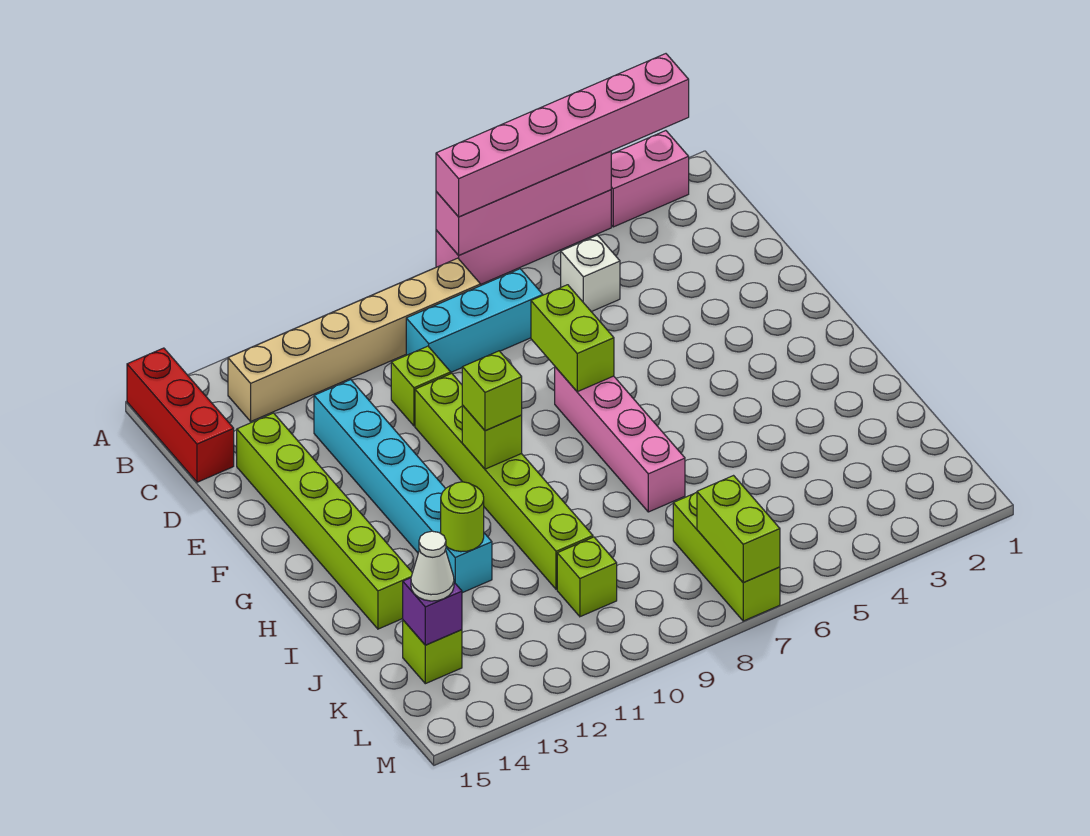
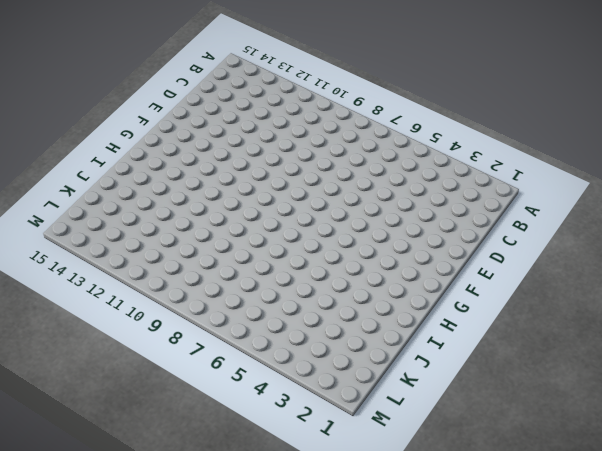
none -> pink 1x2 brick [611,131,689,227]
none -> pink 1x4 brick [436,190,611,284]
none -> red 1x3 brick [127,348,234,482]

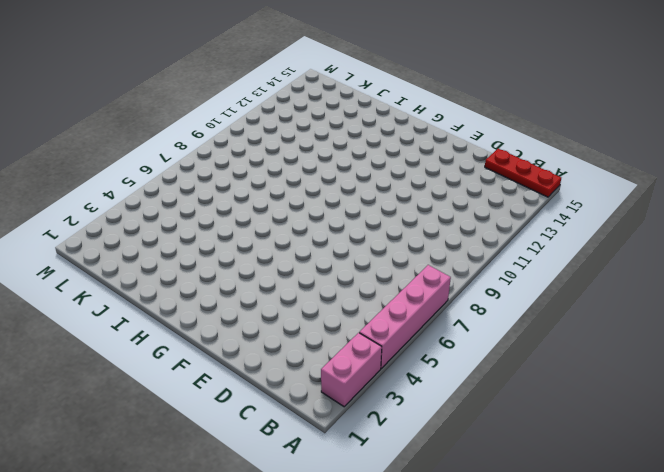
red 1x3 plate [485,149,561,197] -> red 1x3 brick [127,348,234,482]
none -> tan 1x6 brick [228,258,481,421]
none -> white 1x1 brick [561,235,620,312]
none -> cyan 1x3 brick [406,269,543,372]

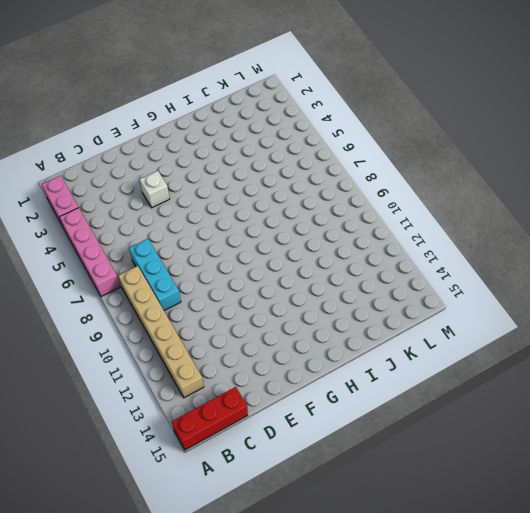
white 1x1 brick [140,171,170,208] -> white 1x1 brick moved to [561,235,620,312]
none -> lime 1x1 brick [391,346,451,426]
none -> cyan 1x6 brick [314,380,492,593]
none -> lime 1x6 brick [237,413,412,629]

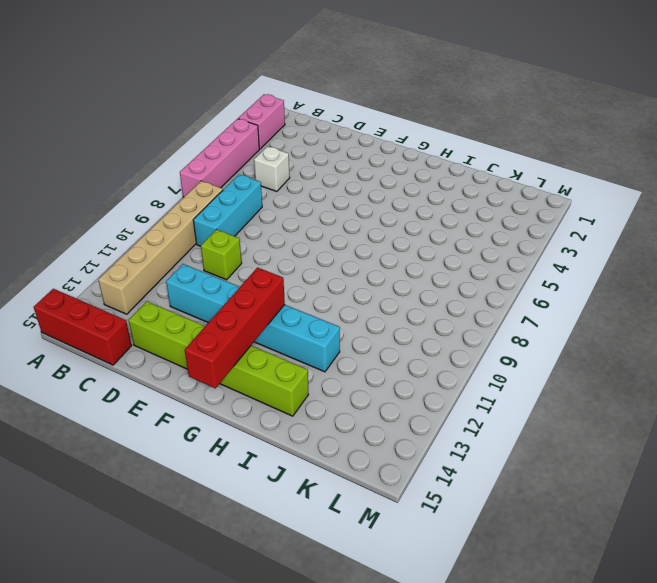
red 1x4 brick [185,268,285,388] -> none
none -> lime 1x6 brick [415,373,593,589]
none -> pink 1x4 brick [555,367,685,512]
none -> lime 1x3 brick [673,492,780,621]

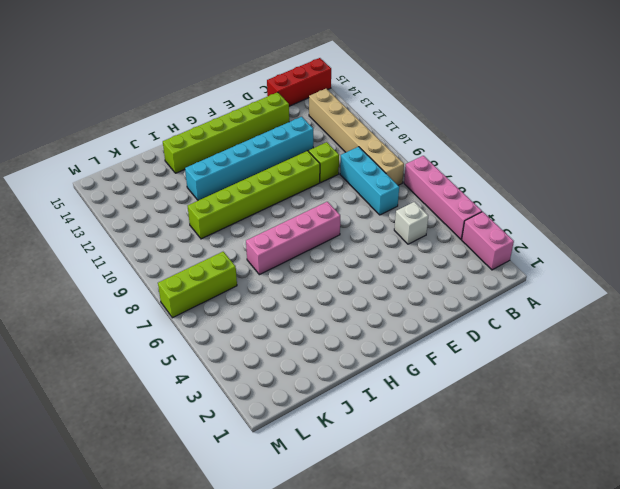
none -> lime 1x1 brick [557,537,617,617]
none -> lime 1x1 brick [403,620,462,684]
none -> pink 1x4 brick [436,151,611,255]

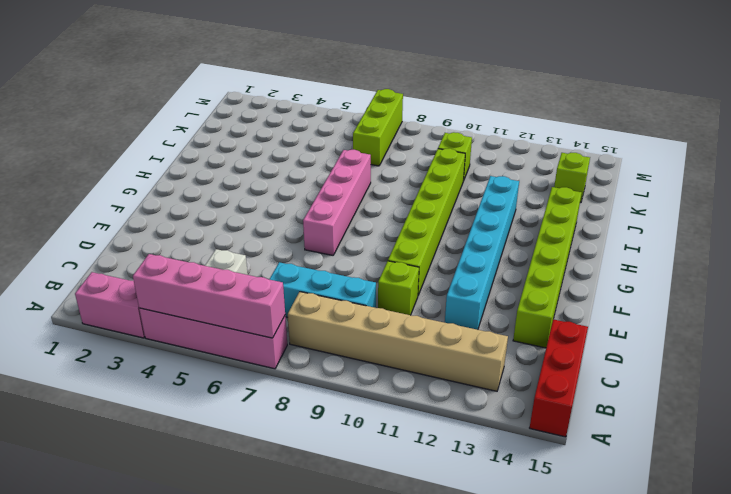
none -> lime 1x2 brick [531,285,614,392]
none -> lime 1x1 brick [462,406,522,469]
none -> lime 1x1 round brick [441,482,484,552]

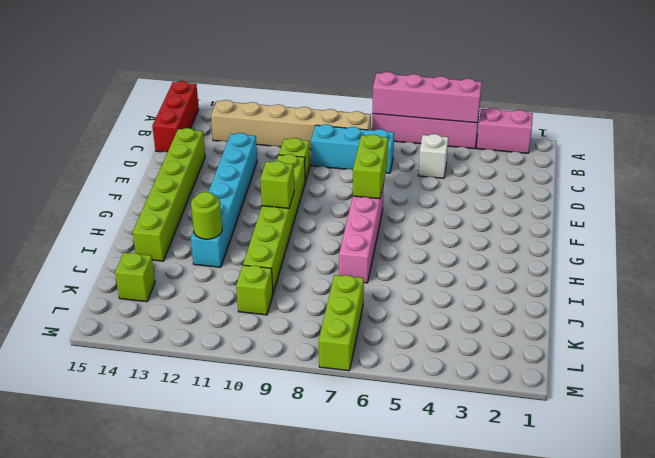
none -> purple 1x1 brick [403,578,462,645]
none -> lime 1x2 brick [697,476,780,583]
none -> pink 1x6 brick [436,54,689,217]

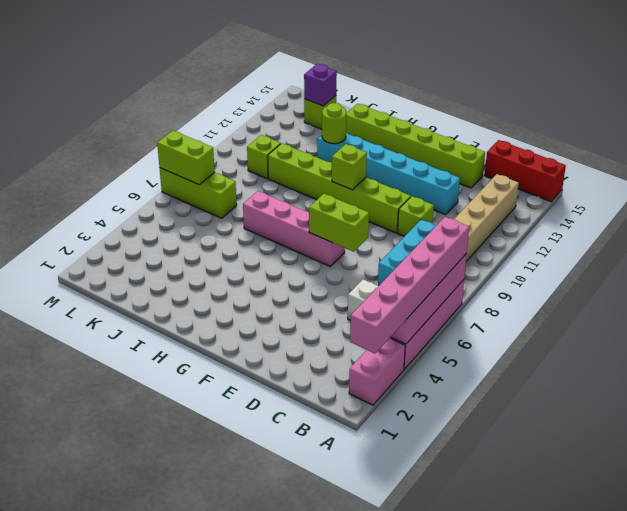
none -> lime 1x1 brick [462,351,522,431]
none -> white 1x1 cone [411,531,454,601]

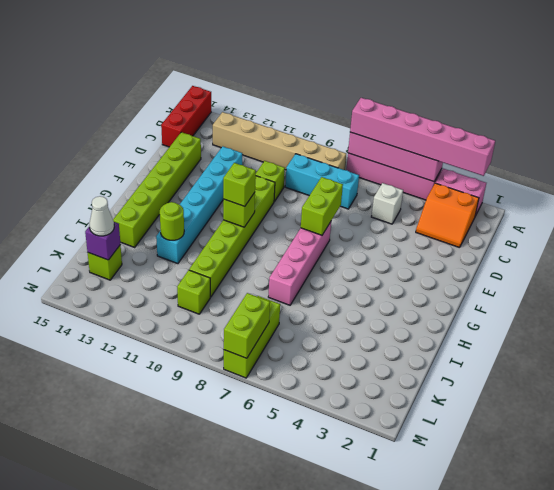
orange 2x2 slope [416,183,479,248] -> none

